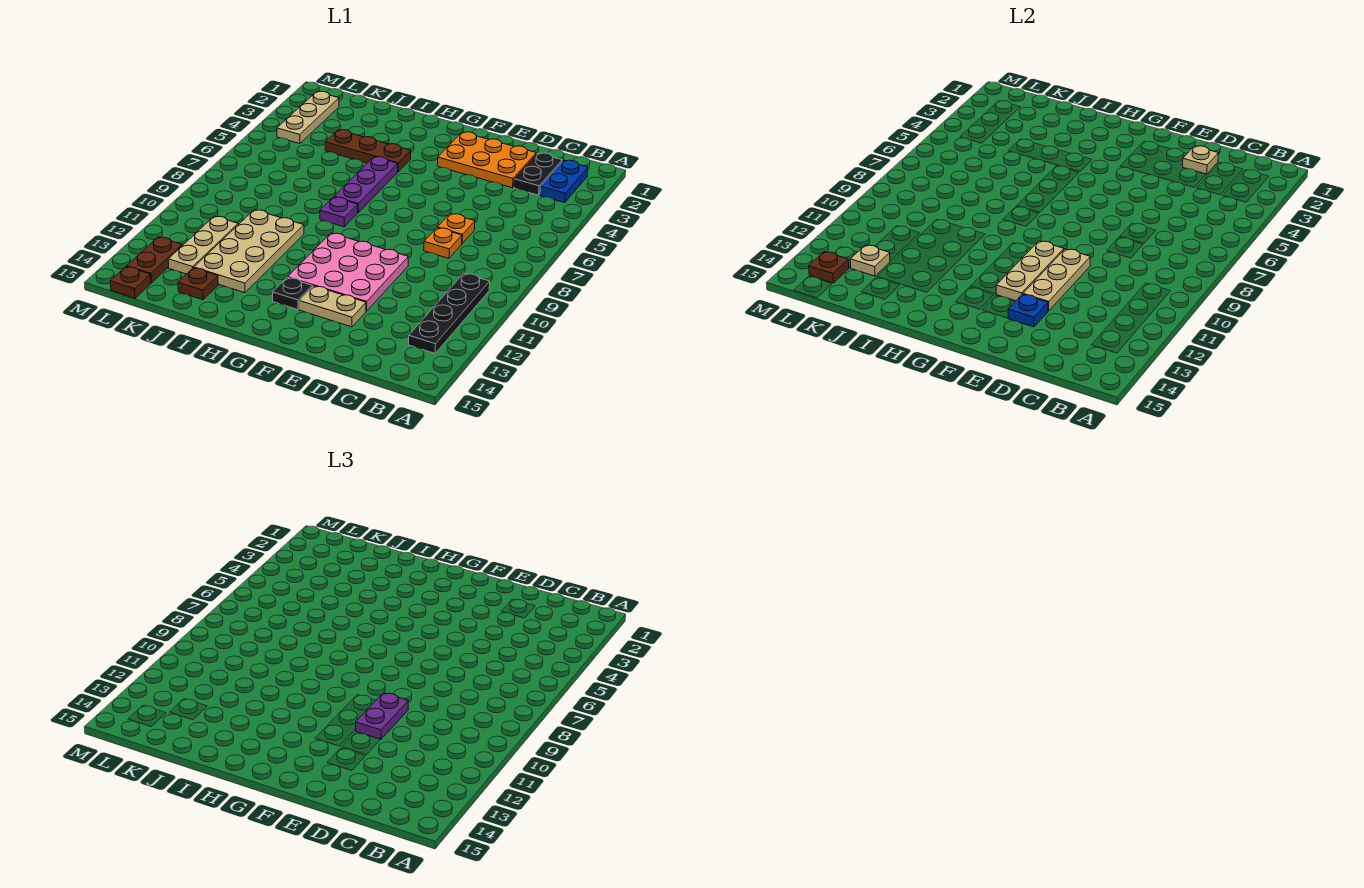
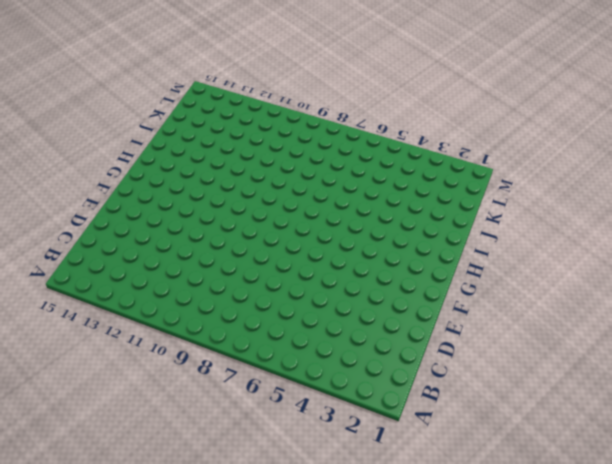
none -> blue 1x2 plate [540,160,588,203]
none -> black 1x4 plate [409,273,490,353]
none -> black 1x2 plate [514,153,562,195]

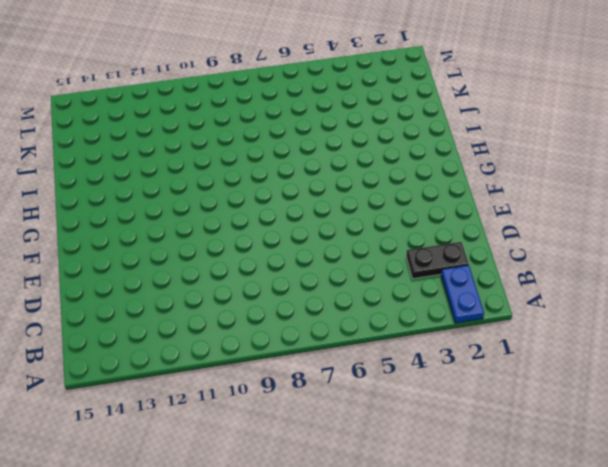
blue 1x2 plate [441,265,484,323] -> blue 1x2 plate turned to [540,160,588,203]
none -> black 1x4 plate [409,273,490,353]
none -> orange 2x3 plate [437,132,536,188]
none -> orange 1x1 plate [437,214,475,244]

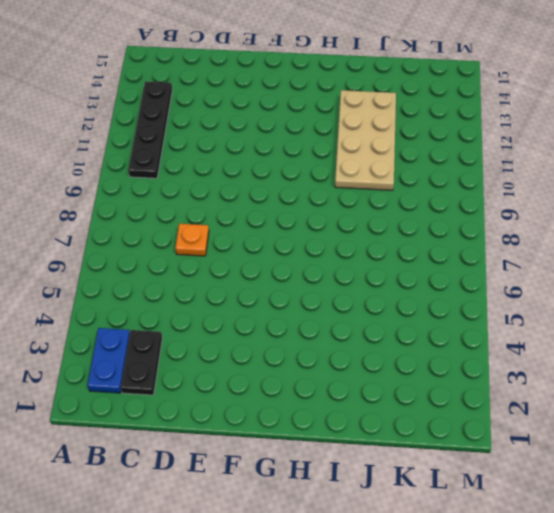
none -> orange 2x3 plate [437,132,536,188]
none -> orange 1x1 plate [424,228,462,258]
none -> pink 3x3 plate [288,233,408,311]

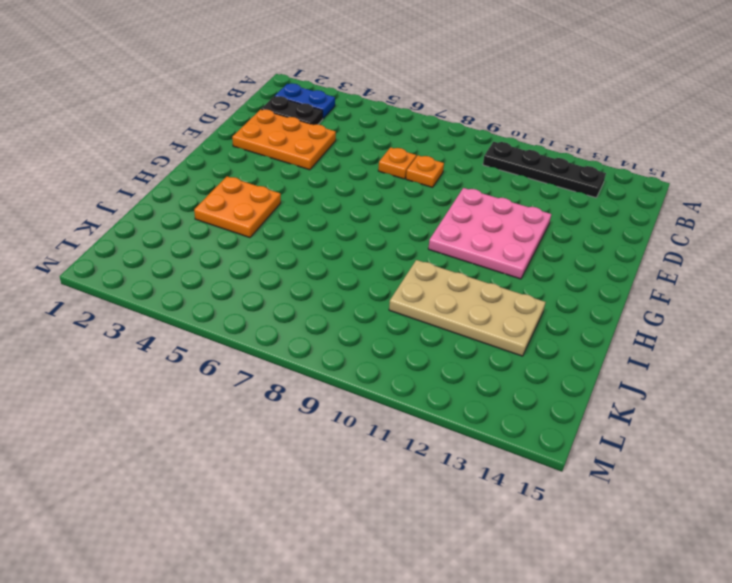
orange 2x3 plate [232,109,336,170] -> orange 2x3 plate turned to [437,132,536,188]
orange 2x2 plate [194,176,281,238] -> brown 1x3 plate [325,130,411,172]
none -> tan 1x2 plate [299,286,366,327]
none -> black 1x1 plate [273,277,312,310]
none -> purple 1x3 plate [334,157,398,213]

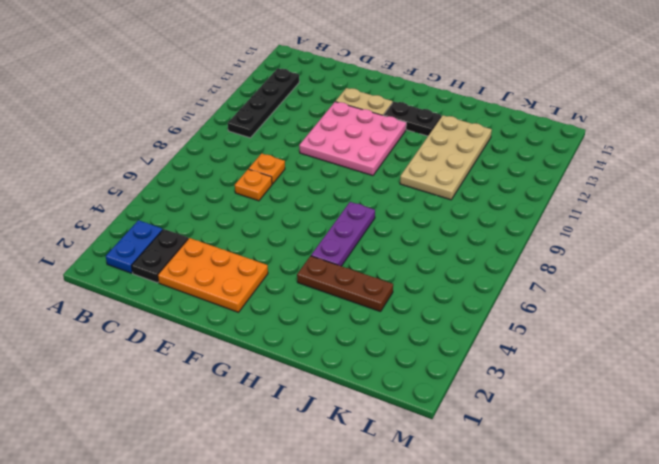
black 1x2 plate [383,102,441,136] -> black 1x1 plate [273,277,312,310]
none -> purple 1x1 plate [320,197,358,227]
none -> brown 1x1 plate [178,268,218,300]
none -> tan 1x3 plate [168,216,238,274]

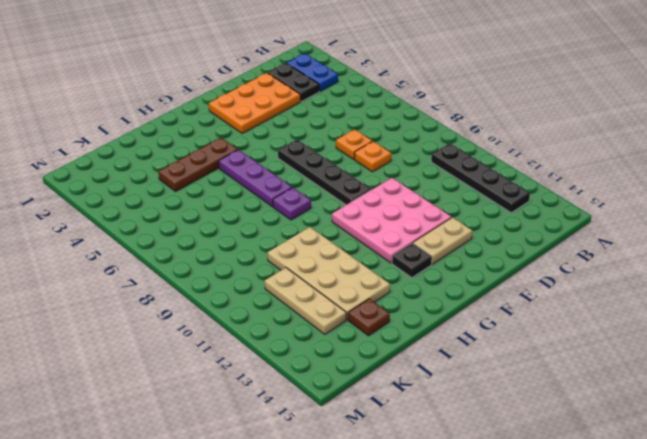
black 1x4 plate [278,140,371,205] -> none
none -> tan 1x3 plate [277,91,339,144]
none -> brown 1x2 plate [127,237,182,283]
none -> brown 1x1 plate [110,266,151,298]

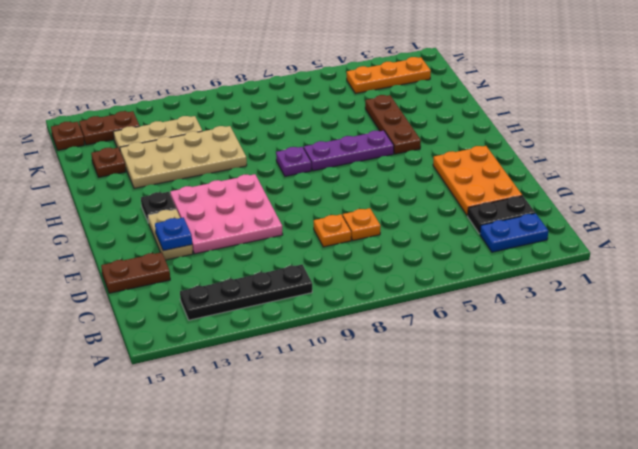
brown 1x2 plate [101,252,170,293] -> none
orange 1x3 plate [347,57,431,94] -> tan 1x3 plate [277,91,339,144]
none -> tan 1x1 plate [1182,146,1218,174]
none -> tan 1x3 plate [1023,249,1090,311]
none -> tan 1x3 plate [996,241,1064,301]

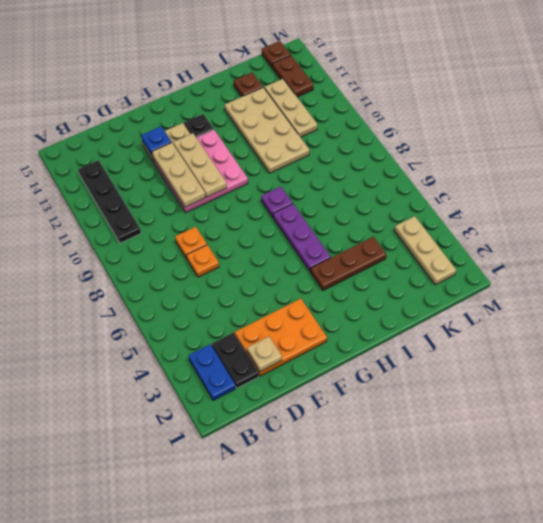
none -> tan 1x1 plate [850,245,890,276]
none -> brown 1x1 plate [809,252,849,283]
none -> purple 1x2 plate [356,693,408,740]

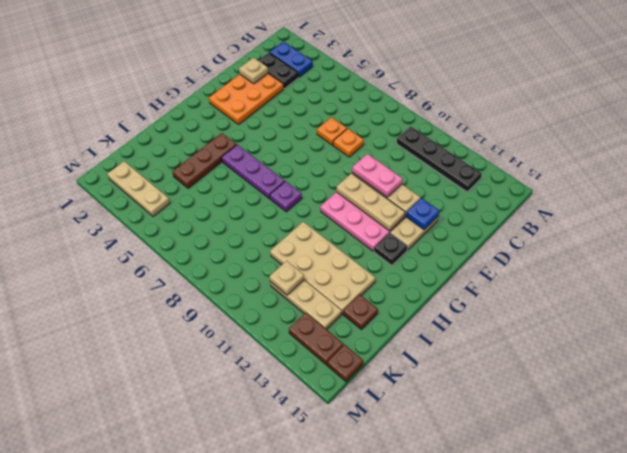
pink 1x2 plate [352,154,403,197] -> purple 1x2 plate [356,693,408,740]
tan 1x1 plate [270,261,304,295] -> tan 1x1 plate moved to [850,245,890,276]
none -> brown 1x1 plate [809,252,849,283]

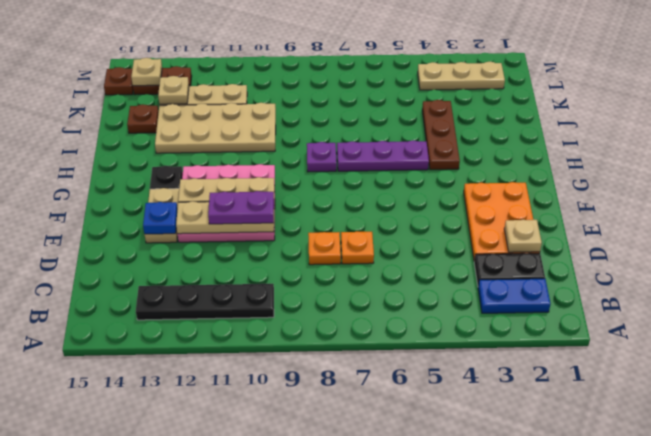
tan 1x1 plate [131,58,162,86] -> brown 1x1 plate [809,252,849,283]

